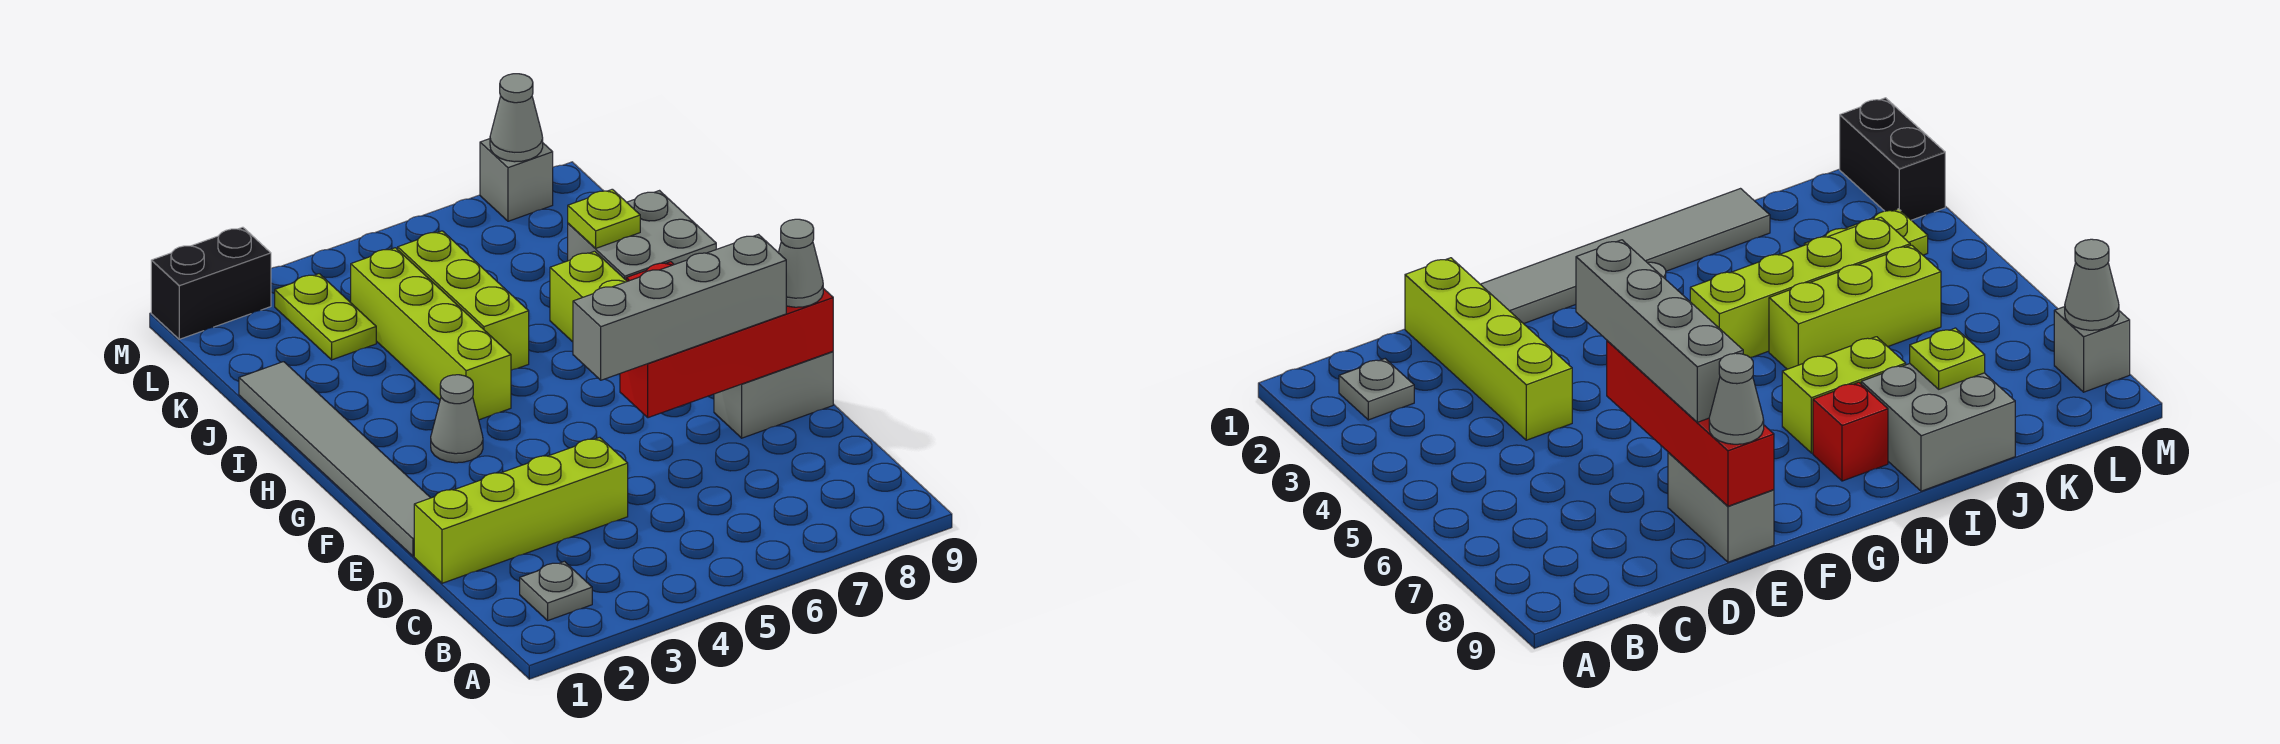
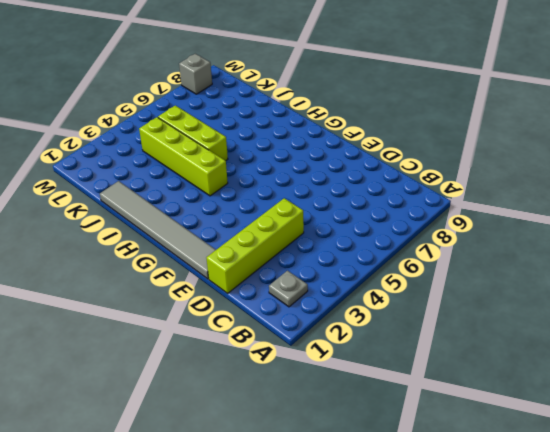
none -> grey 1x2 brick [714,352,833,438]
none -> grey 1x1 cone [431,375,483,463]
none -> lime 1x2 brick [550,251,627,342]

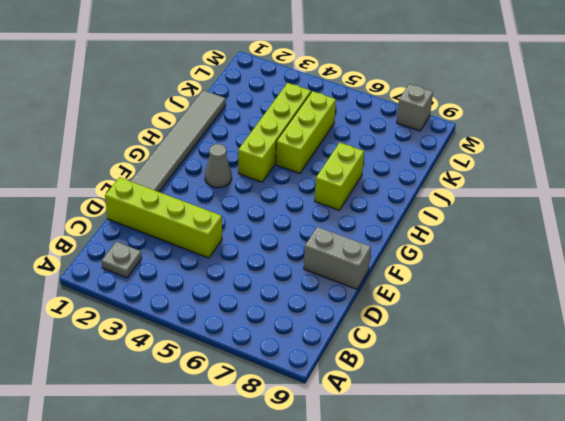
none -> red 1x1 brick [1813,382,1888,481]
none -> grey 2x2 brick [568,191,716,280]
none -> lime 1x2 plate [275,274,376,360]

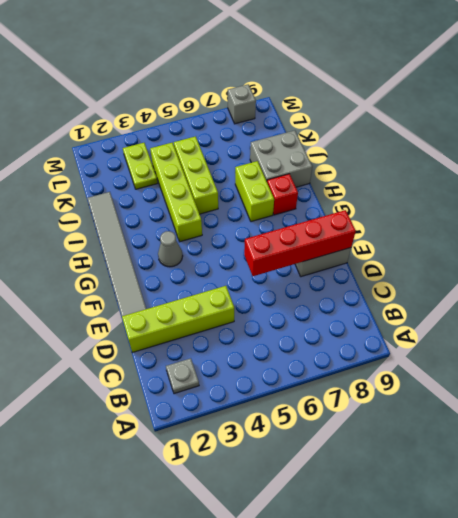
none -> black 1x2 brick [151,227,271,339]
none -> lime 1x1 plate [568,189,640,249]
none -> grey 1x1 cone [490,74,543,162]

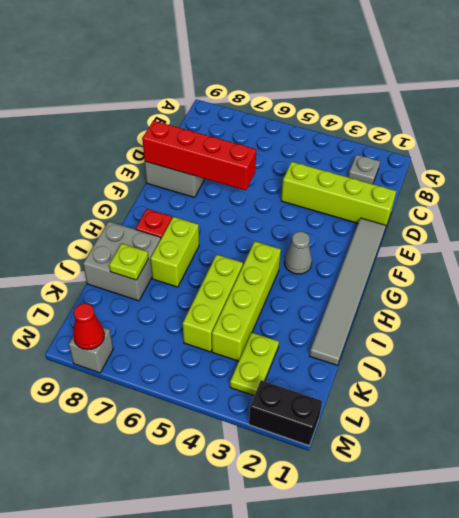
red 1x1 cone [73,303,104,350] -> grey 1x1 cone [490,74,543,162]
none -> grey 1x4 brick [573,235,786,380]
none -> grey 1x1 cone [778,219,823,307]

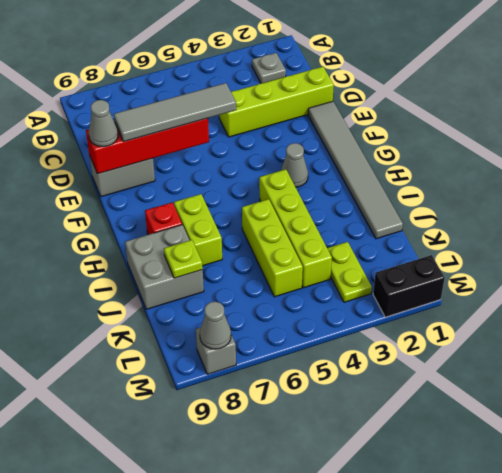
grey 1x4 tile [114,83,236,142] -> grey 1x4 brick [573,235,786,380]

